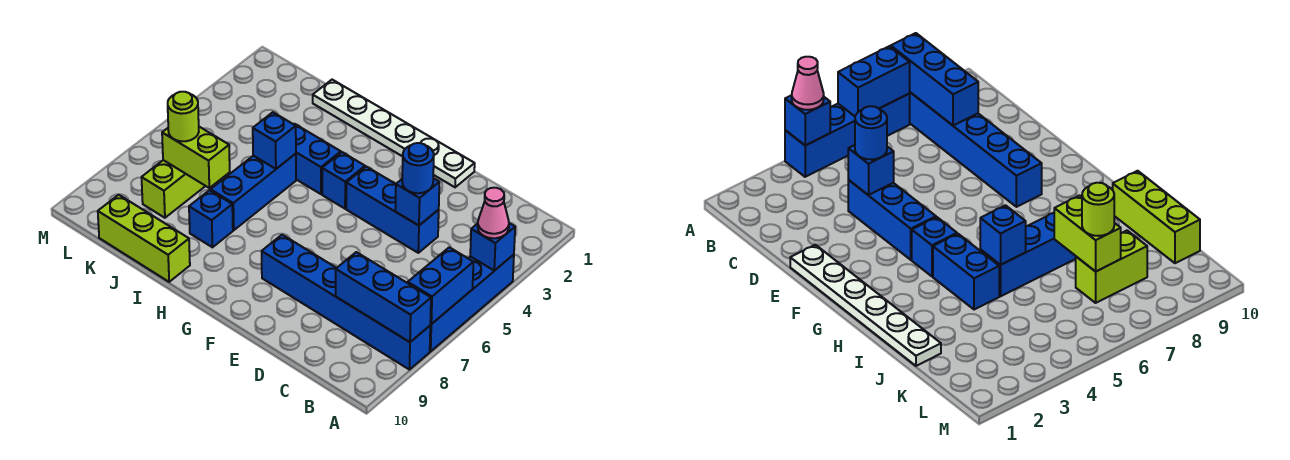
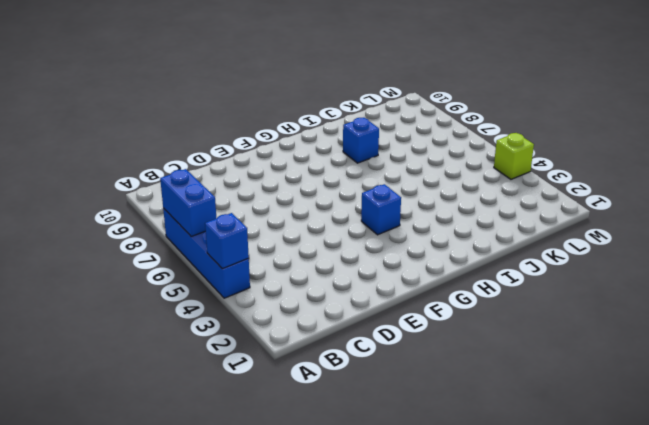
lime 1x1 brick [494,133,534,179] -> none
none -> blue 1x6 brick [262,235,430,370]
none -> blue 1x3 brick [346,167,439,253]
none -> white 1x6 plate [313,80,475,187]

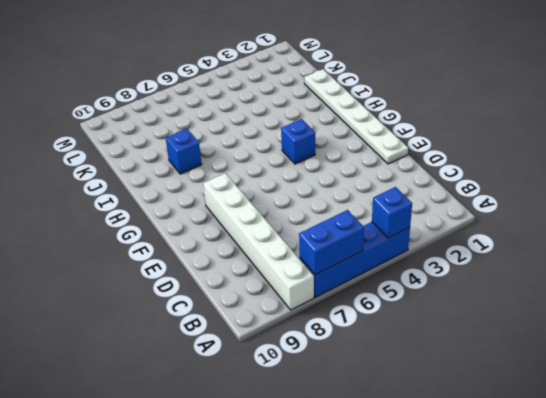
white 1x6 brick [203,173,314,310] -> blue 1x6 brick [262,235,430,370]
none -> blue 1x3 brick [346,167,439,253]
none -> blue 1x2 brick [294,124,341,194]
none -> blue 1x3 brick [211,154,296,230]

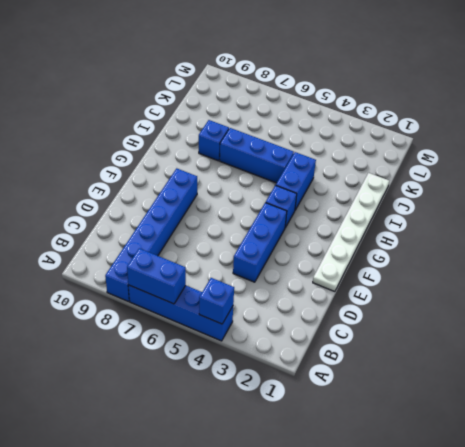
none -> lime 1x3 brick [98,195,190,282]
none -> lime 1x2 brick [141,160,205,218]
none -> blue 1x3 brick [336,252,431,342]

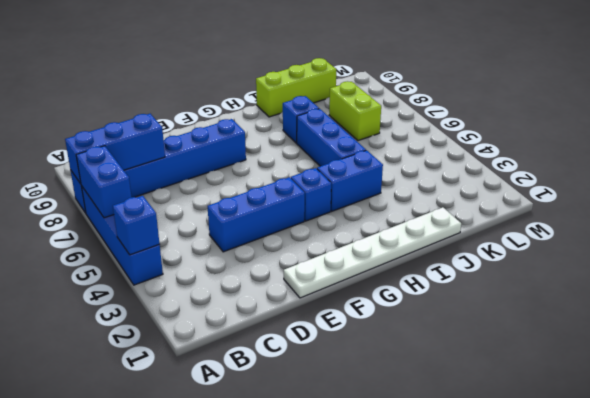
none -> blue 1x1 brick [395,178,439,225]
none -> blue 1x1 brick [253,112,296,169]
none -> lime 1x2 brick [162,127,230,188]

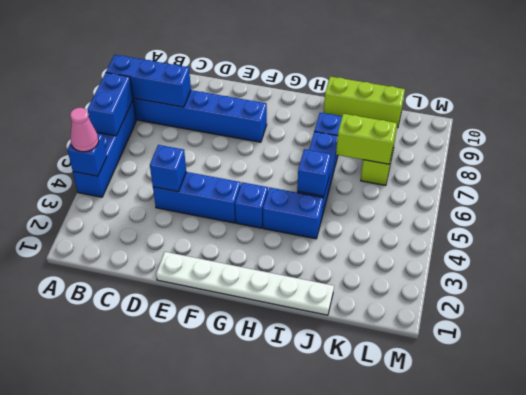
none -> blue 1x1 round brick [402,143,434,193]
none -> lime 1x1 round brick [168,92,199,141]

